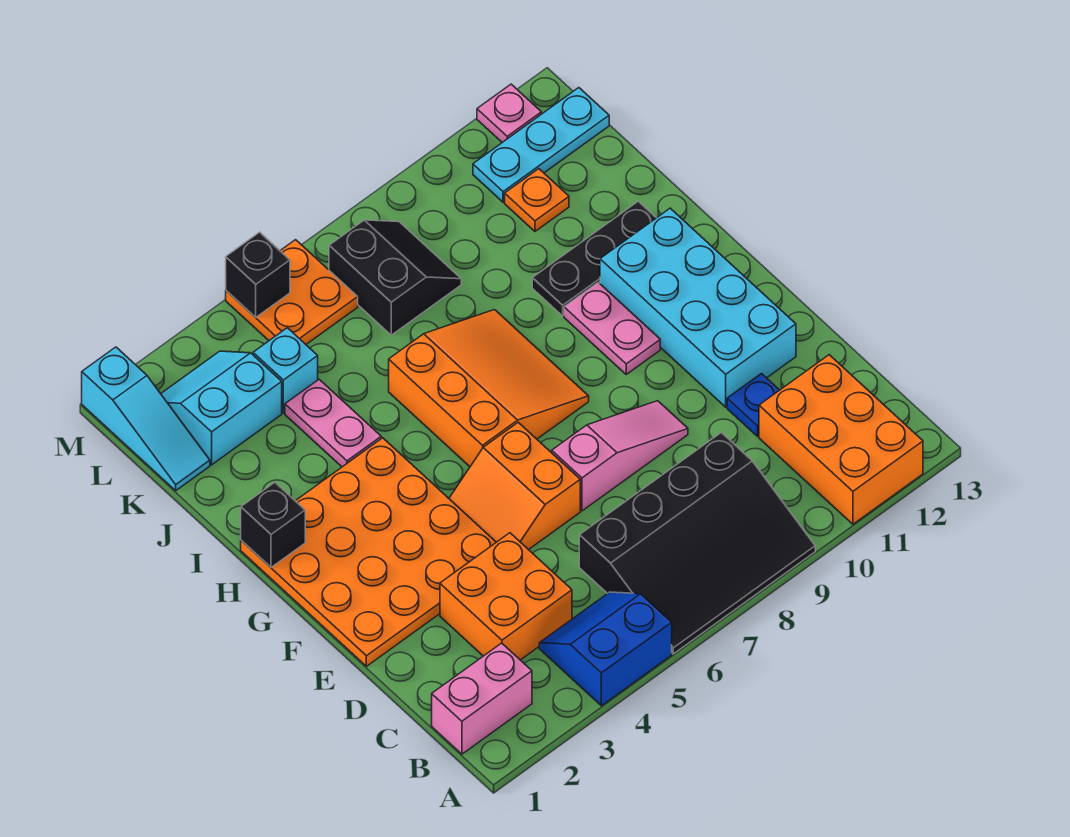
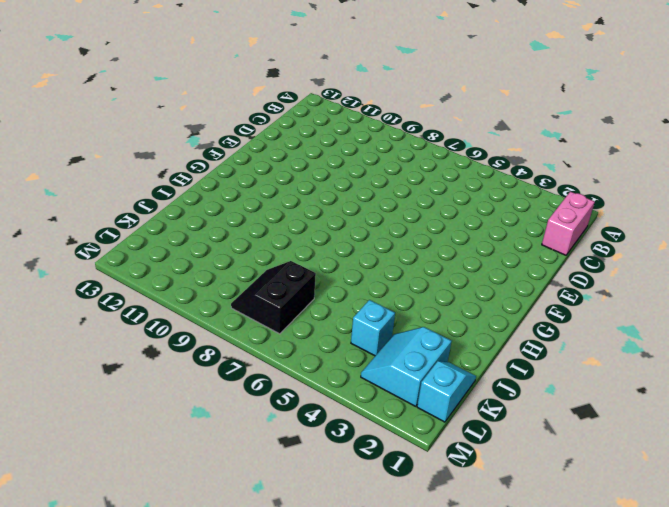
pink 1x2 brick [542,192,595,255] -> pink 1x2 brick turned to [432,643,532,754]
cyan 1x2 slope [417,361,476,422] -> cyan 1x3 slope [82,347,210,491]
cyan 2x2 slope [361,327,452,406] -> cyan 2x2 slope turned to [161,351,282,465]
none -> blue 2x2 slope [539,592,672,706]
none -> black 3x4 slope [579,432,815,654]
none -> orange 2x3 brick [759,355,923,524]

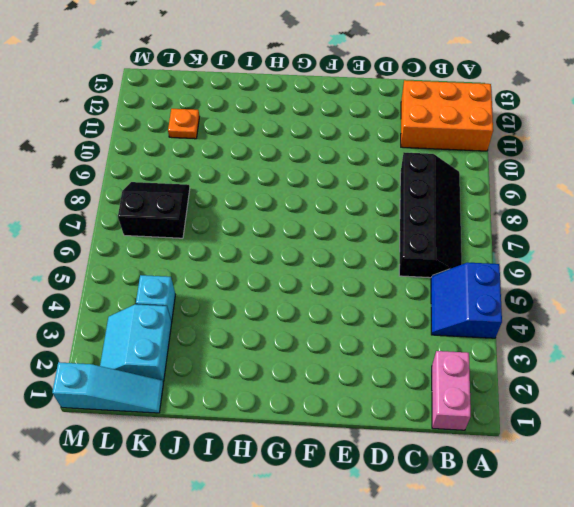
black 2x4 slope [399,152,462,278] -> black 3x4 slope [579,432,815,654]
none -> orange 2x2 brick [440,533,572,660]
none -> blue 1x1 plate [727,374,779,436]
none -> orange 4x4 plate [241,438,496,666]

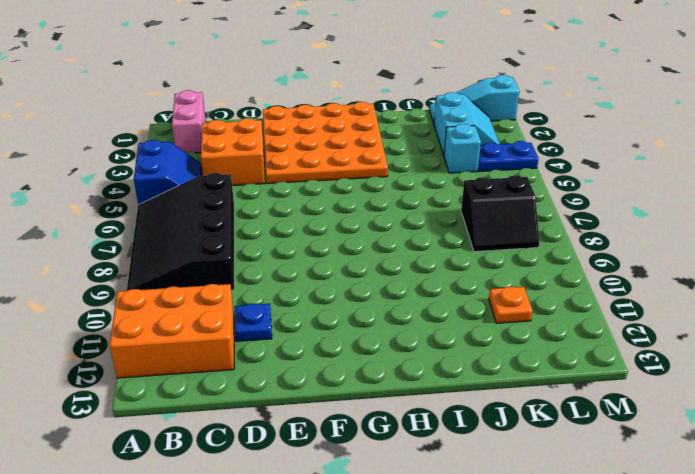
blue 1x2 plate [478,141,538,171] -> none
none -> orange 2x2 slope [449,422,580,550]
none -> pink 1x3 slope [552,401,688,511]
none -> cyan 2x4 brick [600,208,796,407]

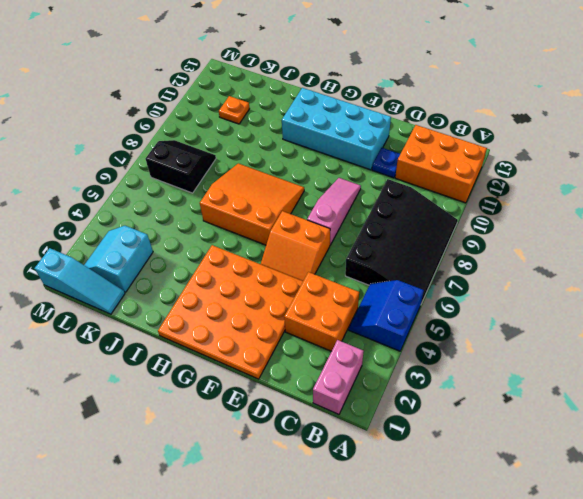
none -> pink 1x2 plate [564,282,660,374]
none -> pink 1x2 plate [285,379,381,467]
none -> black 1x3 plate [532,201,656,316]

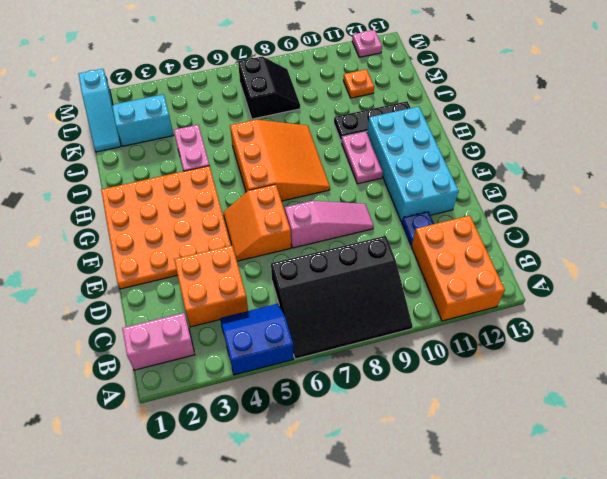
none -> cyan 1x1 brick [253,328,318,413]
none -> orange 2x2 plate [226,240,358,344]
none -> cyan 1x3 plate [473,88,609,202]

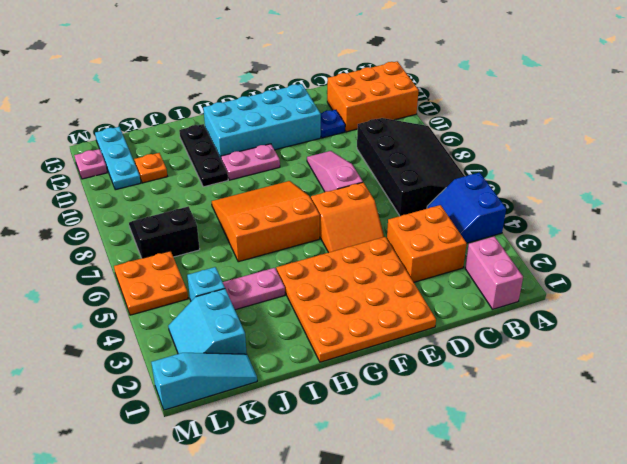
none -> black 1x1 brick [241,482,305,567]
none -> black 1x1 brick [226,232,290,317]

